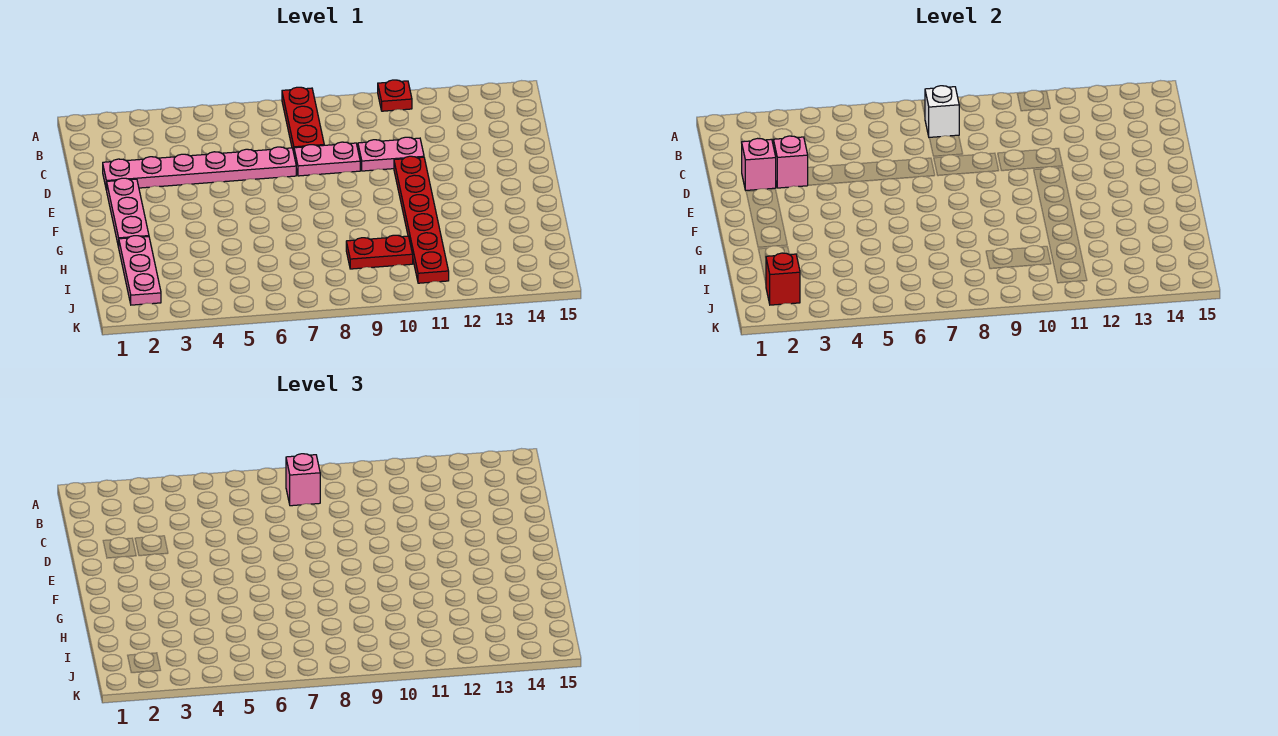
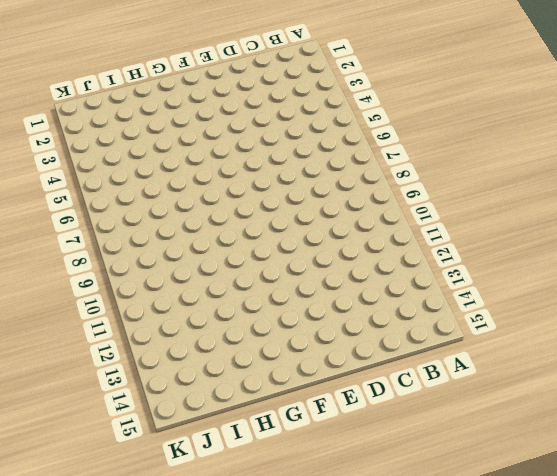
none -> red 1x3 plate [282,87,324,152]
none -> red 1x1 plate [378,80,412,111]
none -> pink 1x6 plate [103,147,296,190]

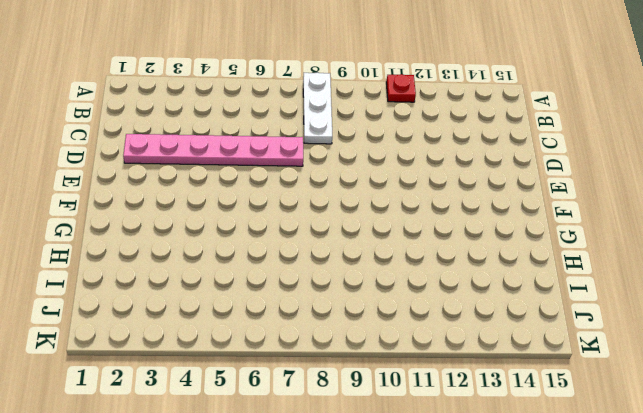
white 1x3 plate [303,73,332,144] -> red 1x3 plate [282,87,324,152]
none -> pink 1x2 plate [294,142,360,176]
none -> pink 1x2 plate [358,137,424,171]
none -> pink 1x3 plate [107,178,149,247]

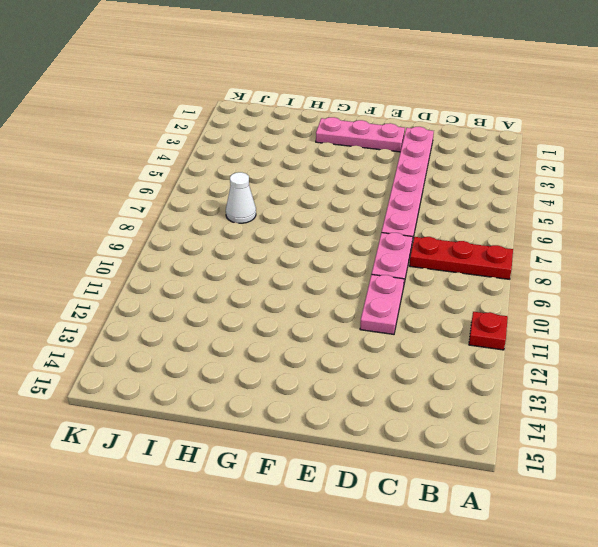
white 1x1 cone [226,172,256,223] -> none
none -> red 1x6 plate [394,156,449,283]
none -> pink 1x3 plate [119,236,161,305]
none -> red 1x2 plate [346,235,413,269]

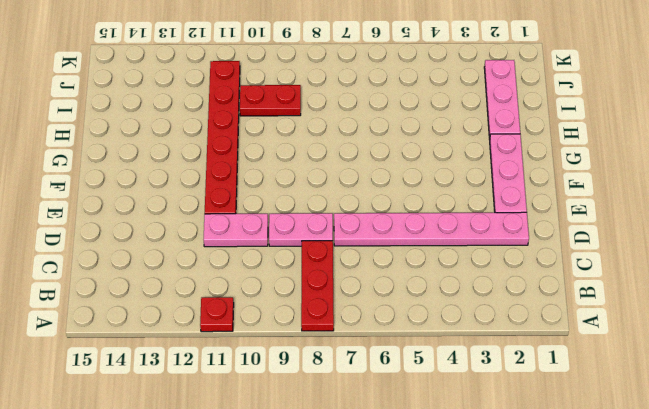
none -> white 1x1 brick [925,86,959,137]
none -> pink 1x1 brick [742,138,776,190]
none -> pink 1x1 brick [773,136,808,188]

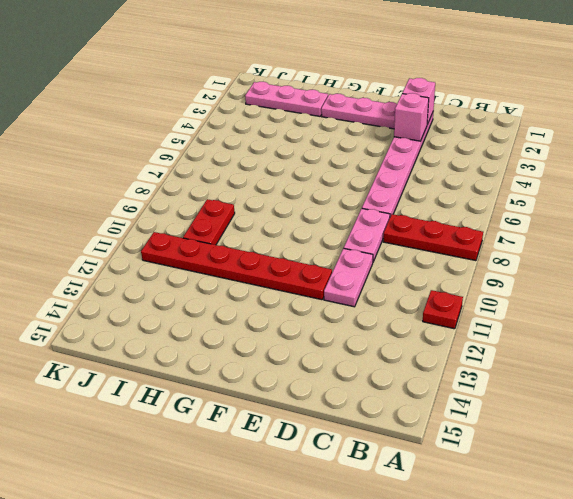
none -> white 1x1 brick [925,86,959,137]
none -> red 1x1 brick [766,253,800,305]
none -> pink 1x1 brick [286,454,320,506]

